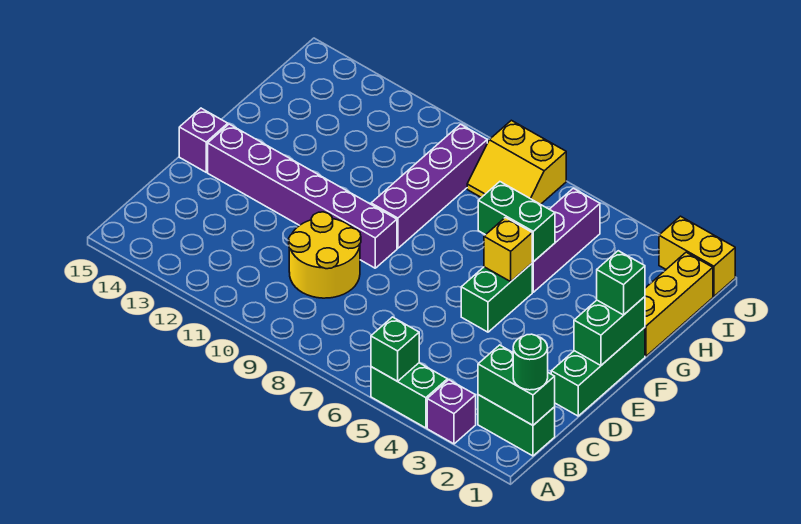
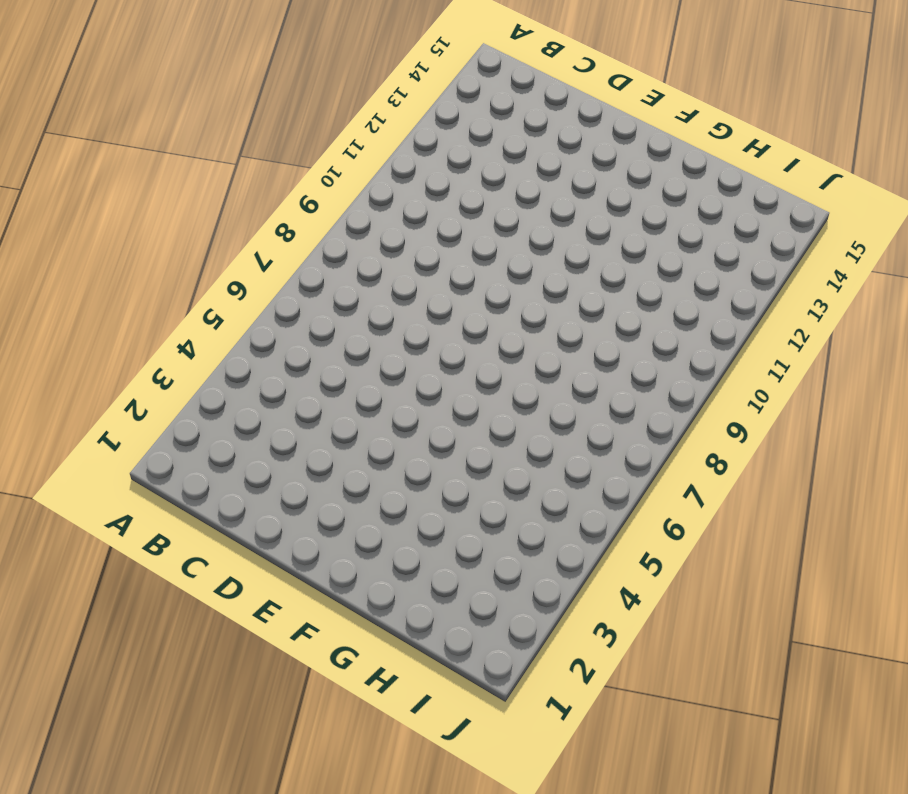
none -> purple 1x1 brick [427,380,476,444]
none -> green 1x2 brick [371,363,447,428]
none -> green 1x2 brick [478,395,555,456]

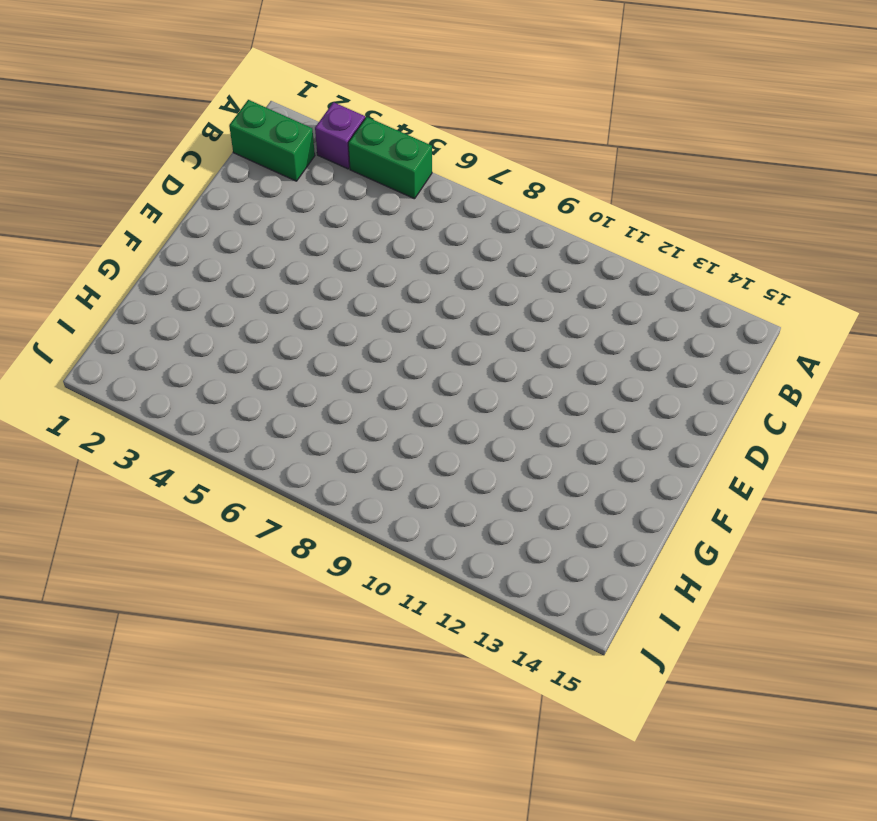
none -> yellow 2x2 round brick [289,212,361,298]
none -> green 1x3 brick [551,327,645,416]
none -> green 1x2 brick [461,264,532,332]

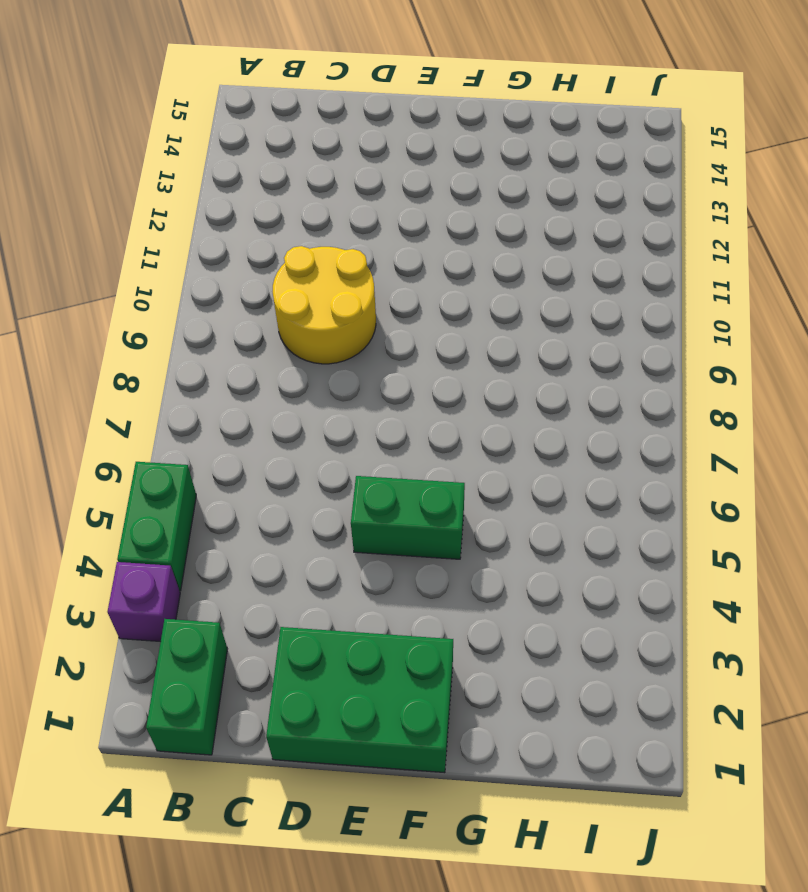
green 2x3 brick [266,627,453,773] -> green 1x3 brick [551,327,645,416]
none -> purple 1x6 brick [208,124,397,268]
none -> purple 1x1 brick [179,108,228,172]
none -> purple 1x4 brick [371,124,487,248]

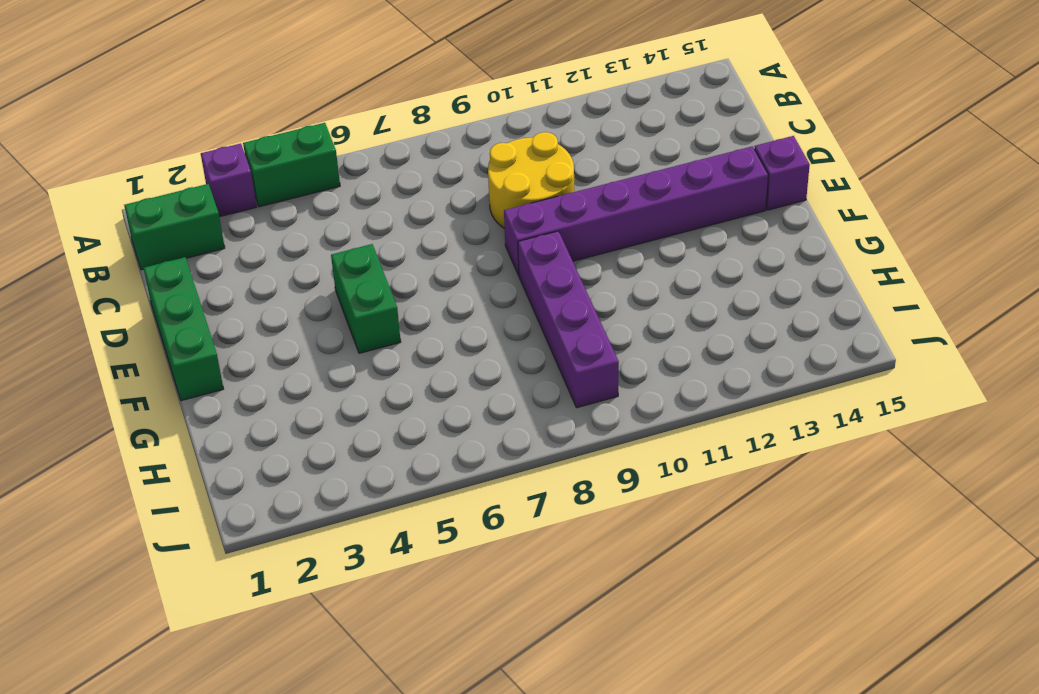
none -> yellow 1x3 brick [645,252,713,356]
none -> purple 1x3 brick [532,188,600,292]
none -> yellow 2x2 slope [467,120,566,204]

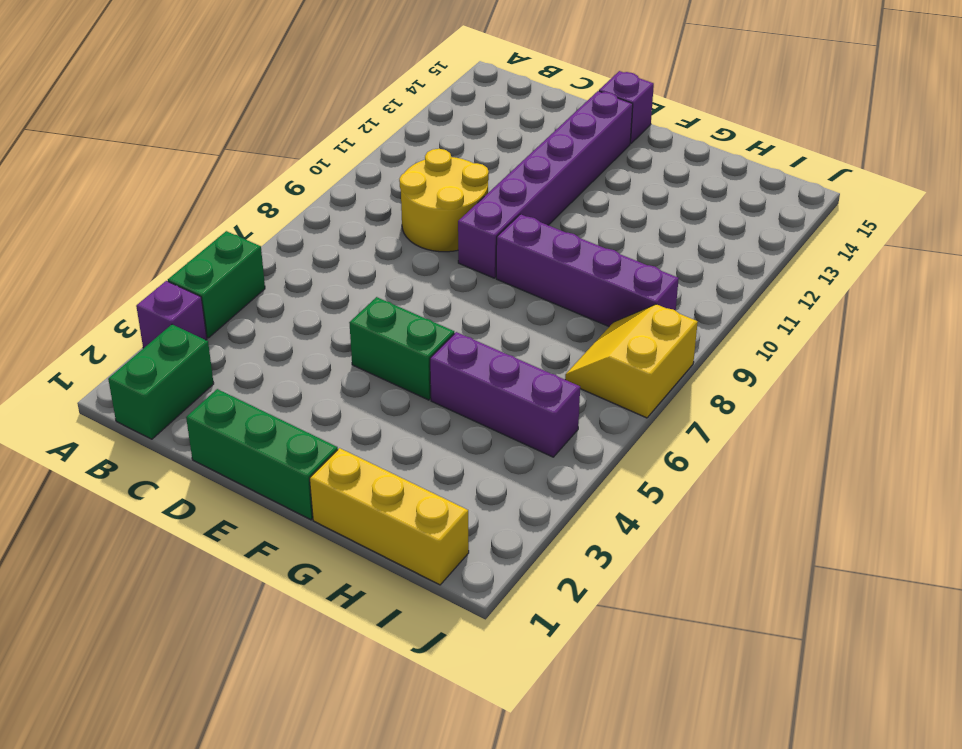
none -> yellow 1x2 brick [659,216,735,296]
none -> green 1x1 brick [371,317,419,381]
none -> green 1x2 brick [478,345,555,425]

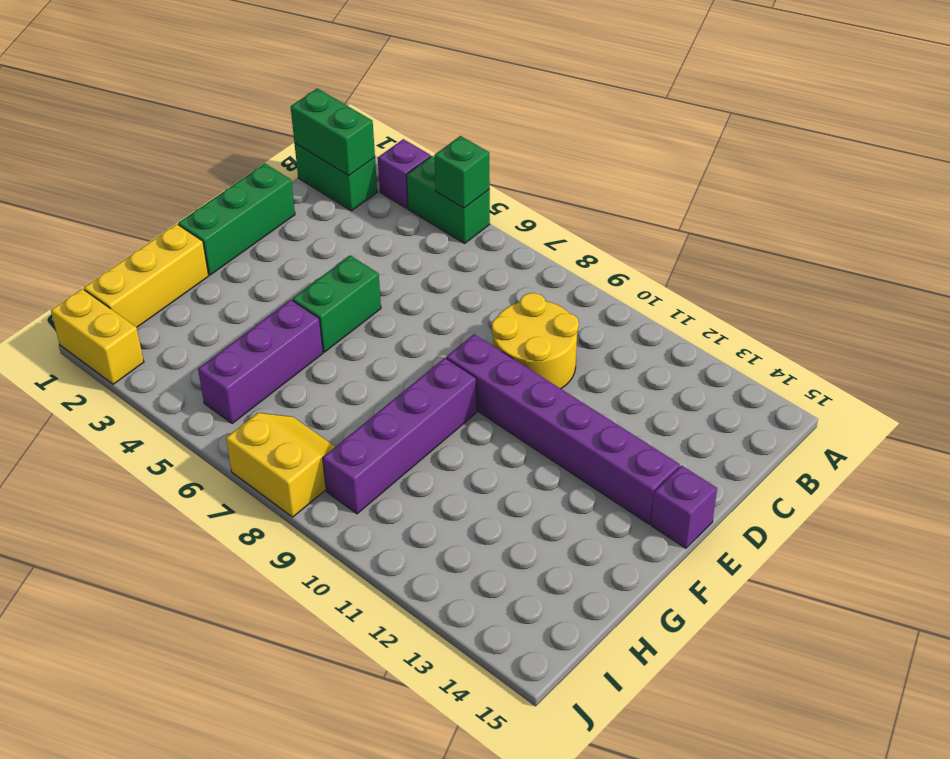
none -> green 1x2 brick [574,297,645,365]
none -> yellow 1x1 brick [484,218,532,282]
none -> green 1x2 brick [478,182,555,262]

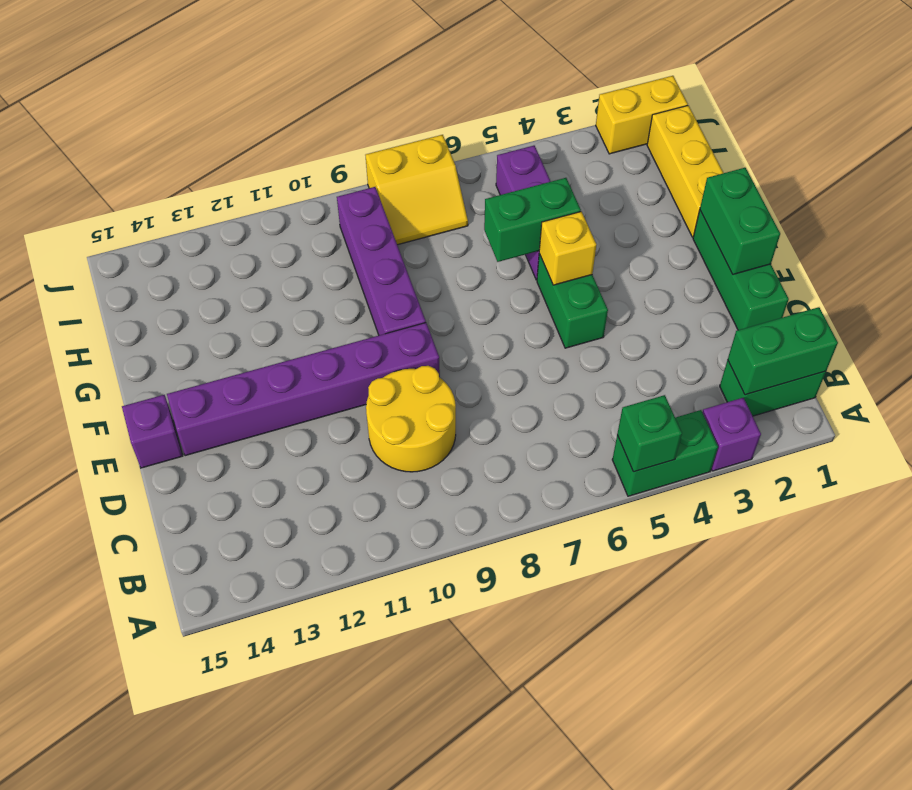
none -> green 1x1 round brick [513,334,548,390]
none -> green 1x1 brick [597,251,645,315]

